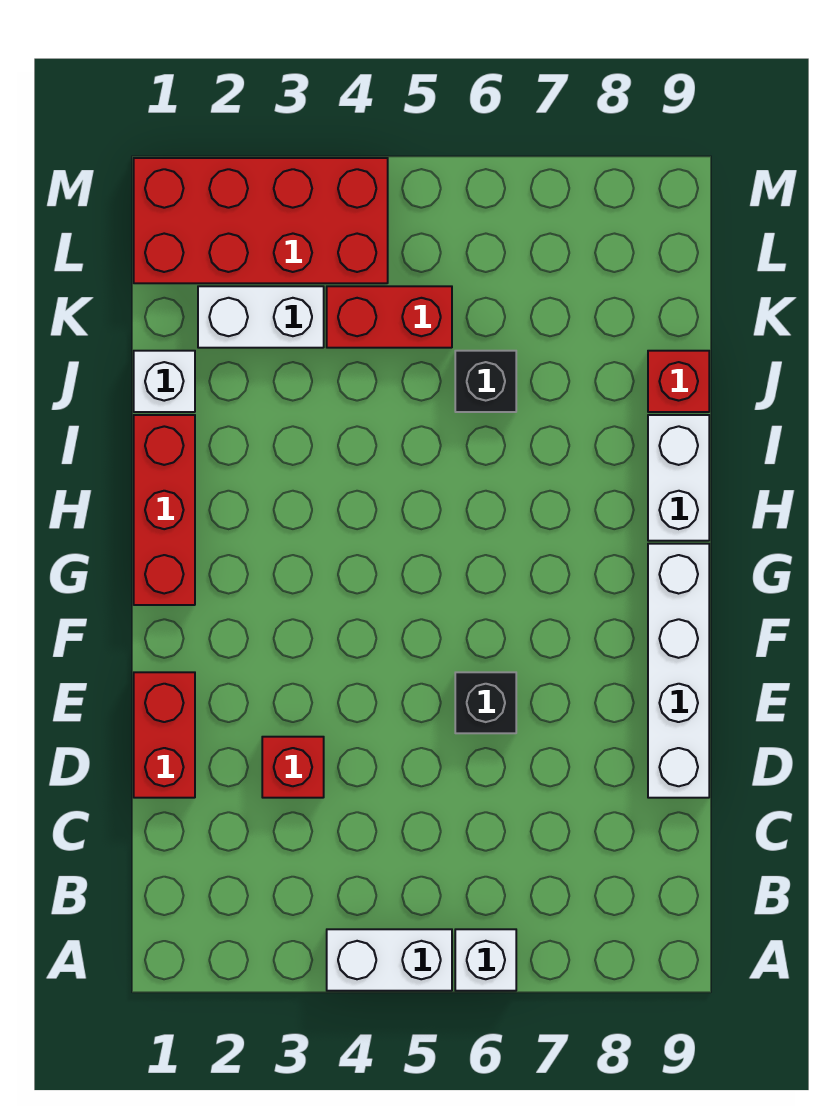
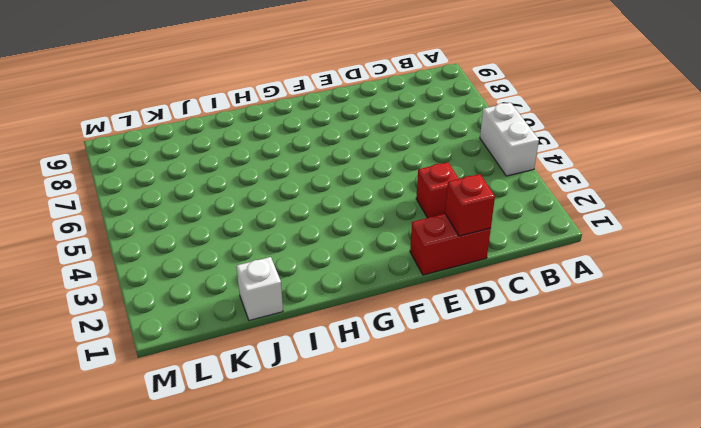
red 1x1 brick [445,174,495,236] -> red 1x1 brick moved to [648,351,709,412]
none -> white 1x1 brick [455,929,516,991]
none -> white 1x4 brick [648,544,709,798]
none -> black 1x1 brick [455,672,516,733]

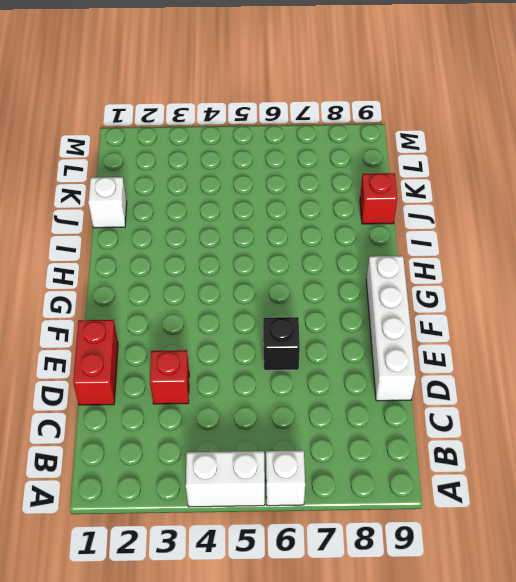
none -> red 1x3 brick [134,415,195,605]
none -> white 1x2 brick [648,415,709,541]
none -> black 1x1 brick [455,351,516,412]

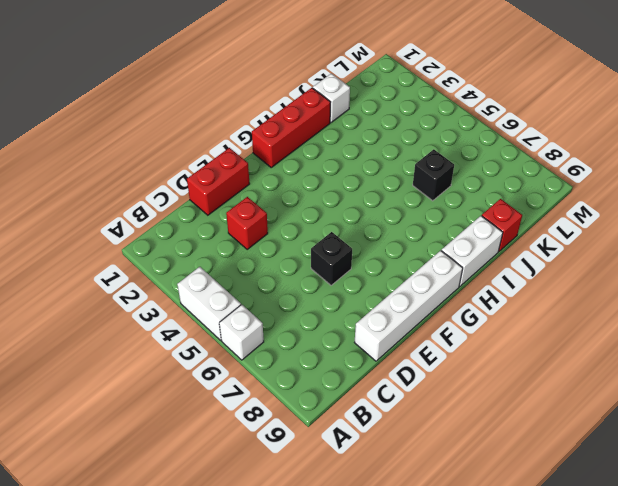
none -> white 1x2 brick [198,286,324,348]
none -> red 1x2 brick [327,286,452,348]
none -> red 2x4 brick [134,158,388,283]

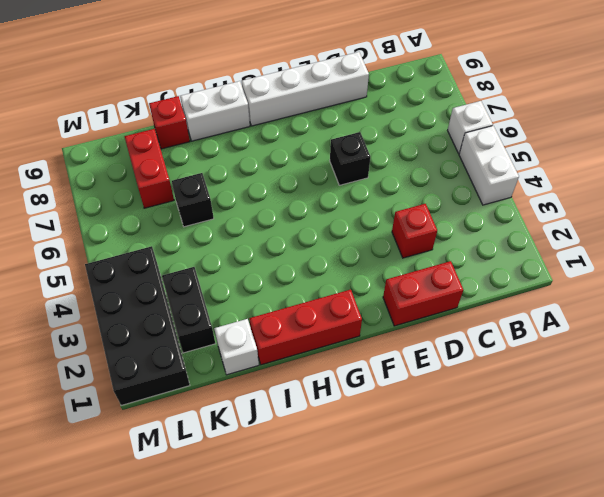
black 1x2 brick [162,267,215,353] -> white 1x2 brick [198,286,324,348]
red 1x2 brick [124,129,174,208] -> red 1x2 brick moved to [327,286,452,348]
black 2x4 brick [85,246,190,405] -> red 2x4 brick [134,158,388,283]

